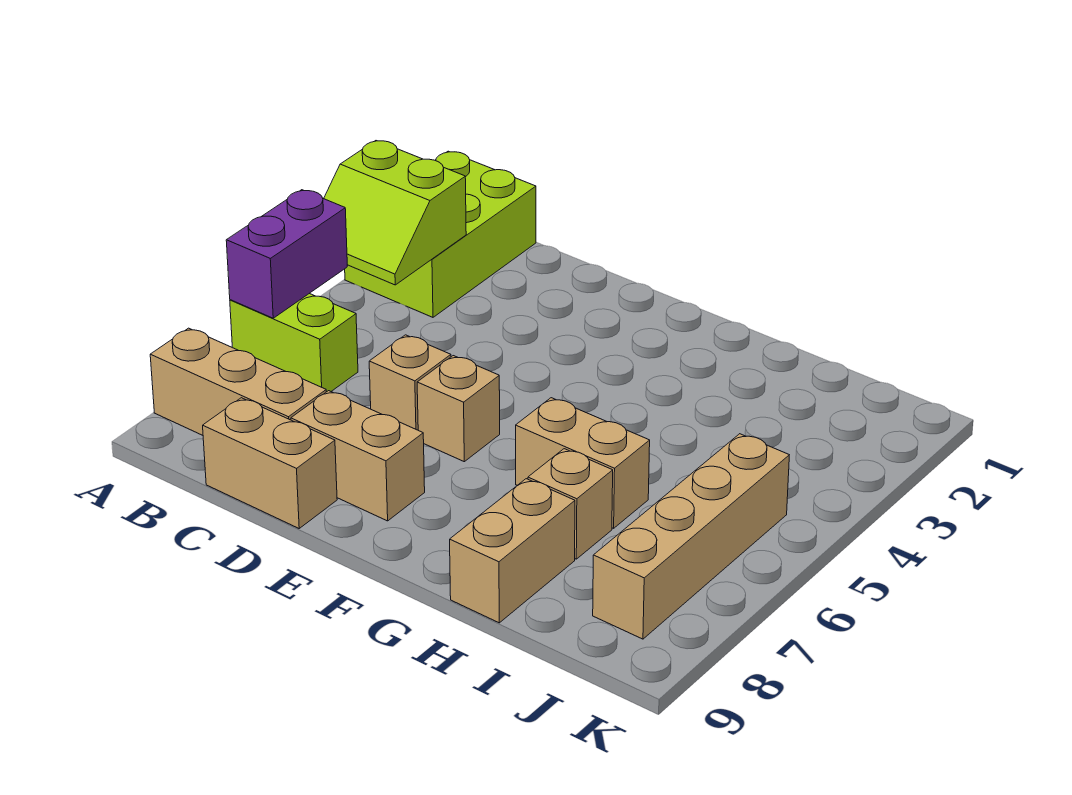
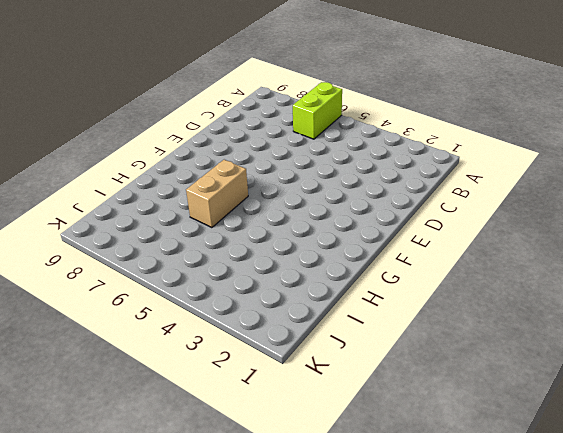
none -> lime 2x3 brick [345,151,536,317]
none -> tan 1x3 brick [150,328,326,435]
none -> tan 1x2 brick [203,398,337,528]

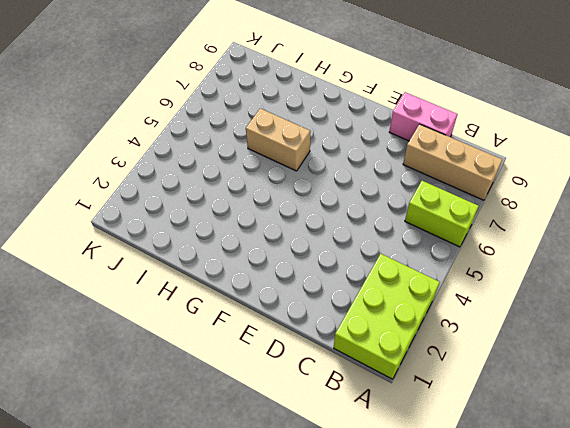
pink 1x2 brick [389,92,457,141] -> tan 1x2 brick [203,398,337,528]
none -> tan 1x1 brick [369,335,451,430]
none -> tan 1x2 brick [291,391,425,521]
none -> tan 1x1 brick [417,356,500,462]

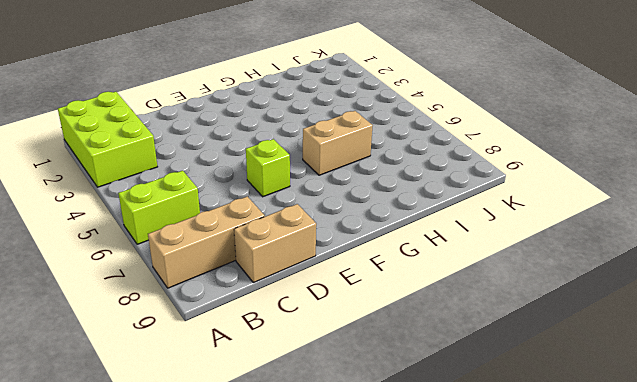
lime 1x1 brick [246,139,290,197] -> tan 1x1 brick [417,356,500,462]
none -> tan 1x1 brick [369,335,451,430]
none -> tan 1x2 brick [291,391,425,521]
none -> tan 1x1 brick [528,449,613,559]

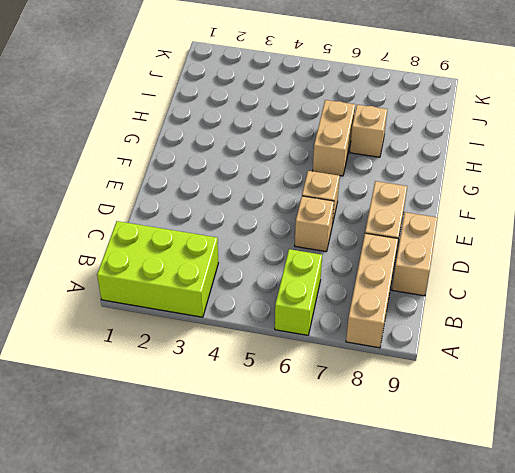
none -> tan 1x2 brick [450,479,575,623]
none -> tan 1x4 brick [593,434,789,639]
none -> lime 2x2 slope [324,141,466,285]

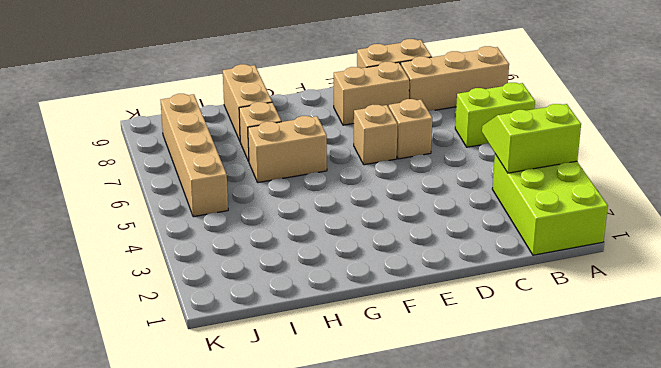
none -> purple 1x2 brick [226,190,347,318]

